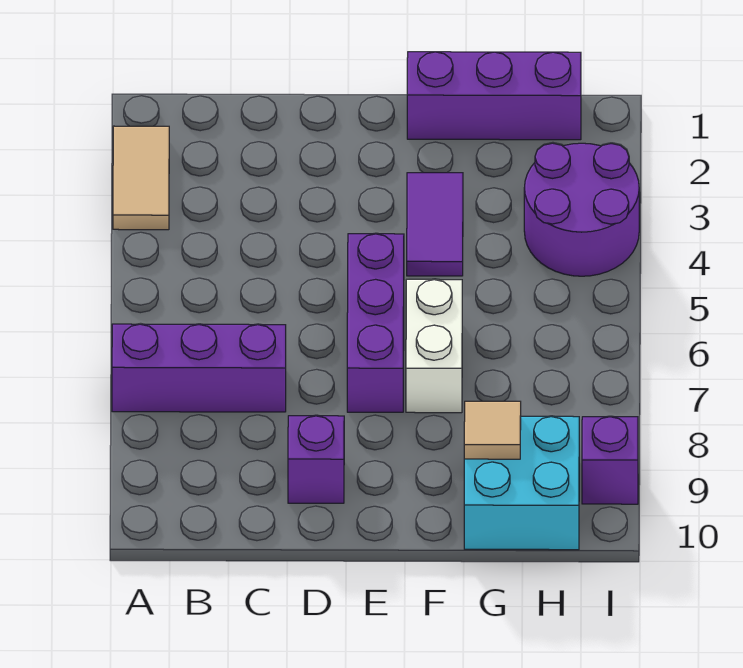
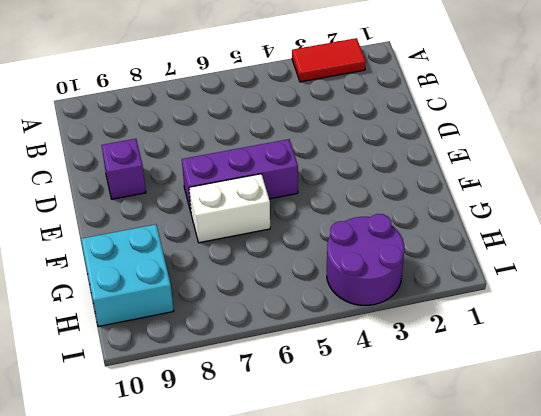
red 1x2 tile [292,38,366,82] -> tan 1x2 tile [113,126,169,230]
none -> purple 1x3 brick [112,324,286,412]
none -> purple 1x3 brick [407,52,581,140]

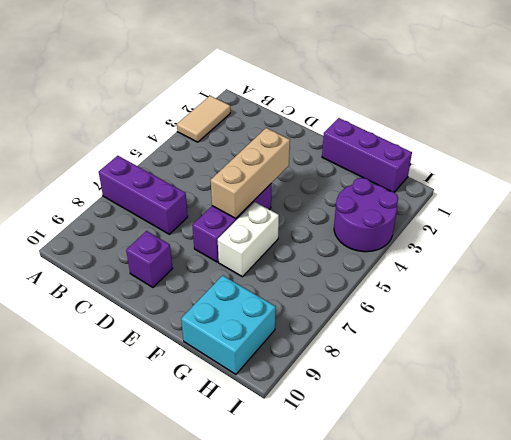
tan 1x3 brick [211,128,290,219] -> none
none -> purple 1x2 tile [407,173,463,276]
none -> purple 1x1 brick [582,417,638,504]

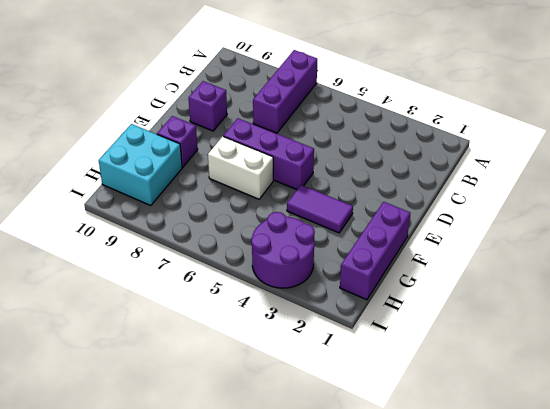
purple 1x1 brick [157,116,198,167] -> purple 1x1 brick moved to [582,417,638,504]
none -> tan 1x2 tile [113,126,169,230]
none -> tan 1x1 tile [464,401,521,459]

